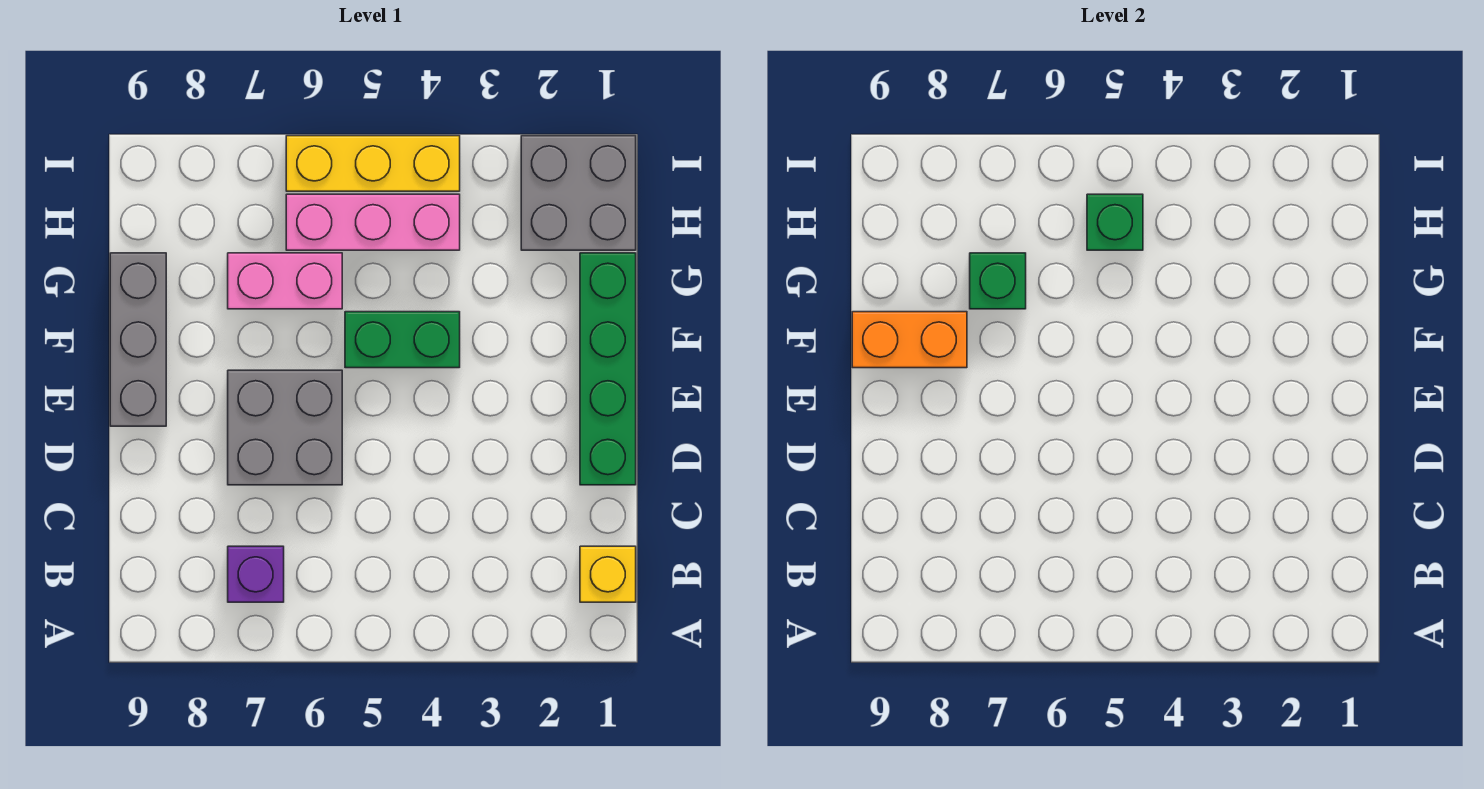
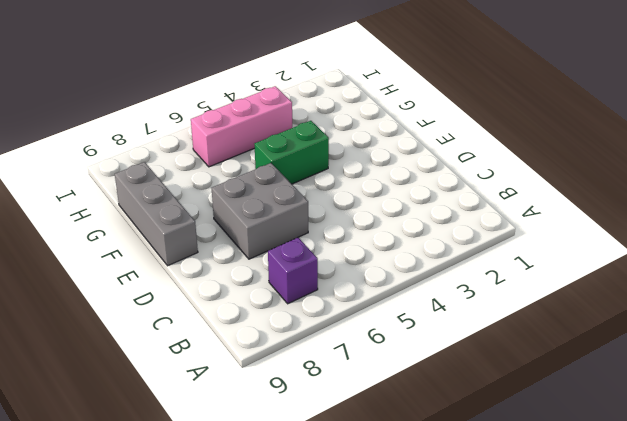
none -> yellow 1x1 brick [580,546,636,602]
none -> green 1x4 brick [580,253,636,485]
none -> pink 1x2 brick [228,253,342,309]

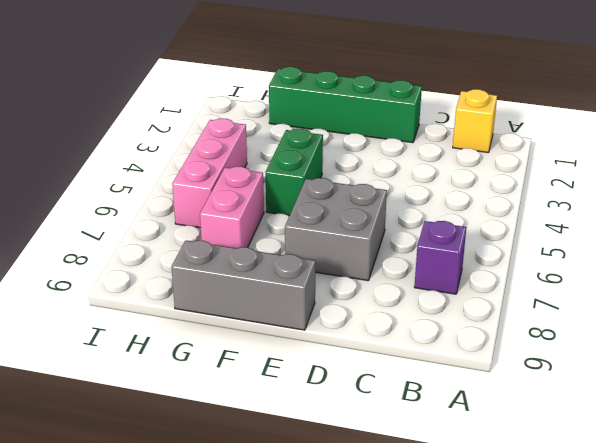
none -> grey 2x2 brick [521,136,636,250]
none -> yellow 1x3 brick [286,136,460,191]
none -> orange 1x2 brick [852,312,967,368]

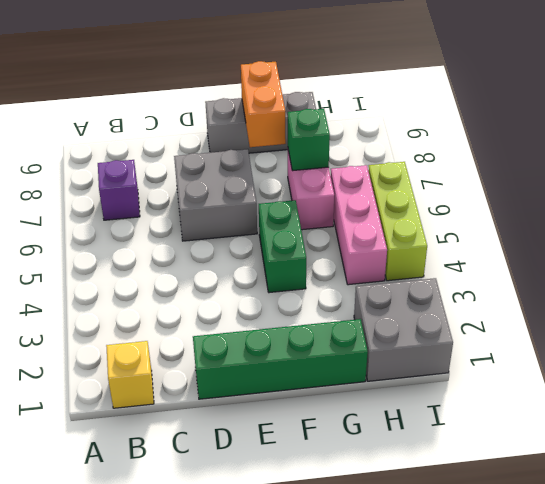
lime 1x3 brick [368,162,427,281] -> yellow 1x3 brick [286,136,460,191]
none -> green 1x1 brick [1087,194,1143,250]

